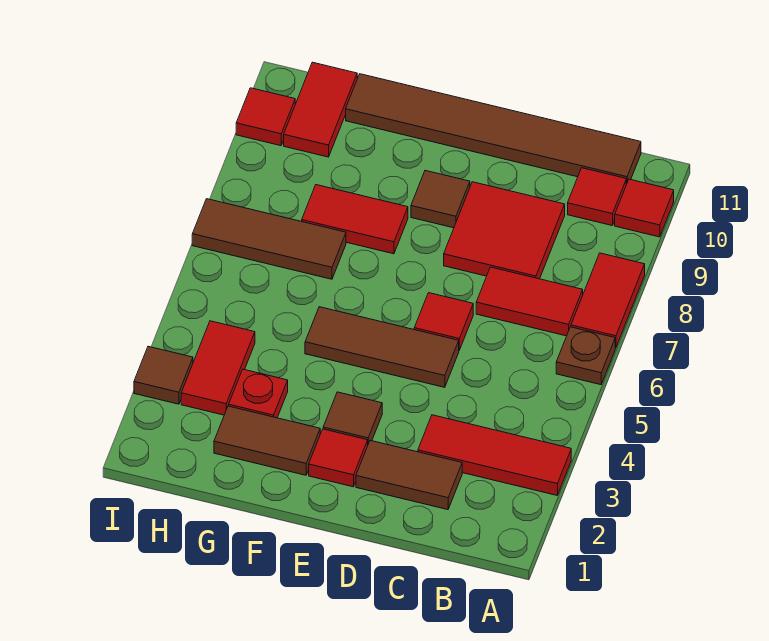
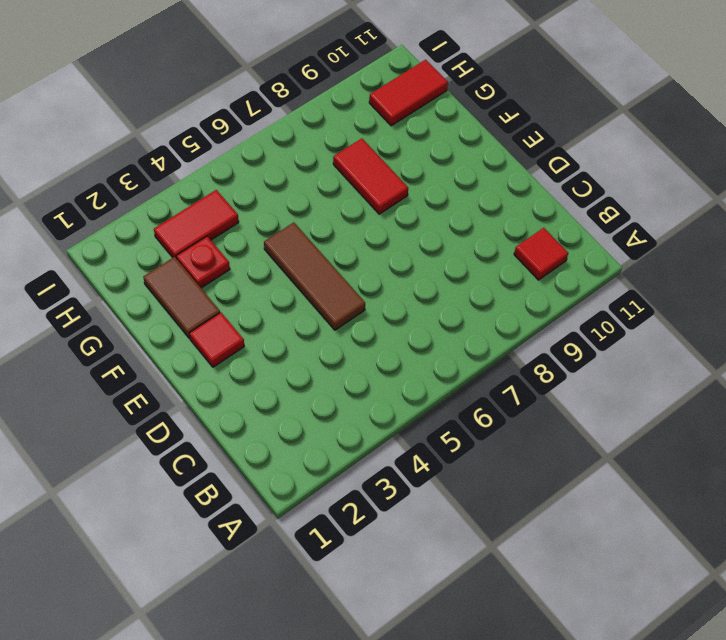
none -> red 1x3 tile [418,415,571,495]
none -> brown 1x1 plate [556,327,615,385]
none -> red 1x2 tile [571,253,645,348]

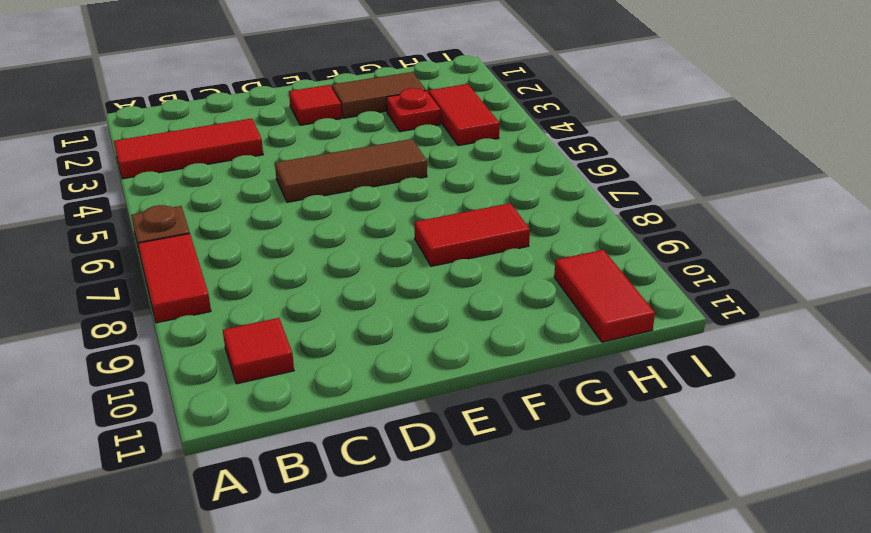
none -> red 1x1 tile [615,179,674,237]
none -> red 1x2 tile [476,267,583,336]
none -> brown 1x6 tile [346,74,641,184]

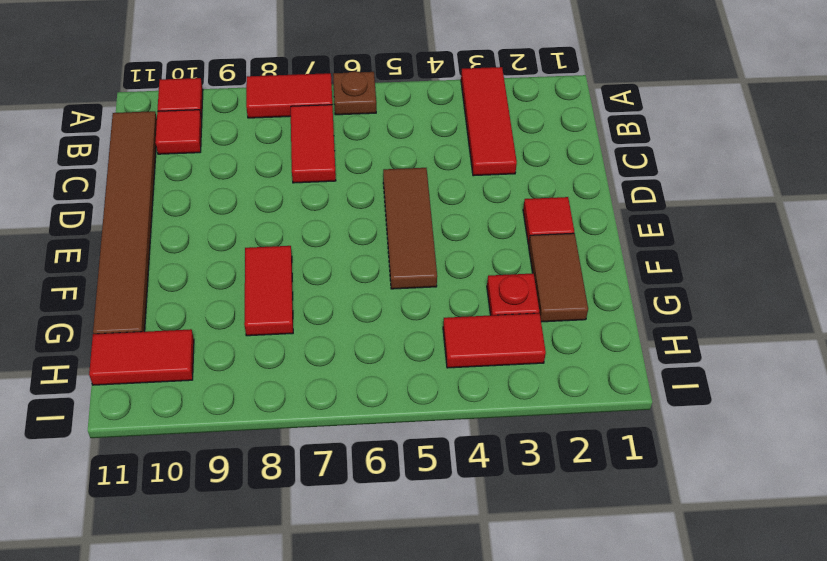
none -> brown 1x2 tile [356,440,462,510]
none -> red 2x2 tile [444,182,565,279]
none -> red 1x1 tile [414,293,473,350]

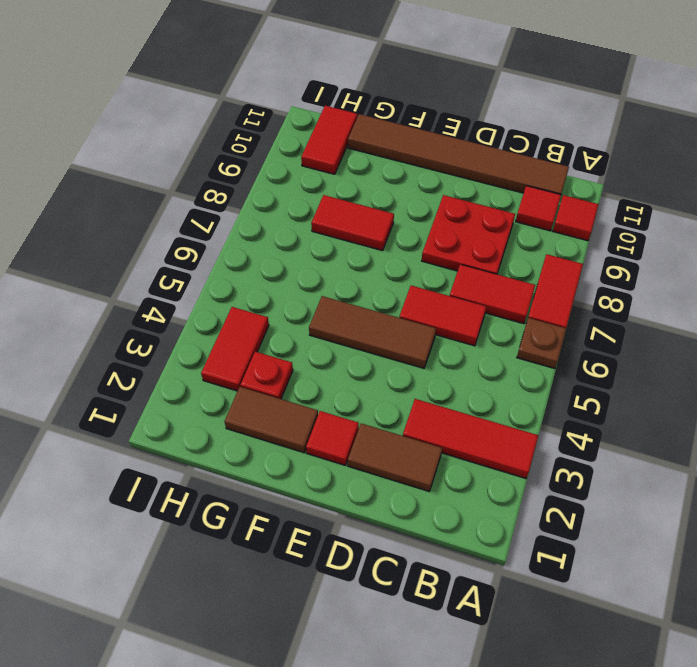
red 1x2 tile [399,286,486,346] -> red 1x1 tile [414,293,473,350]
red 2x2 plate [422,195,515,274] -> red 2x2 tile [444,182,565,279]
none -> brown 1x1 tile [323,392,382,443]
none -> brown 1x1 tile [411,171,470,228]
none -> brown 1x3 tile [192,199,346,279]

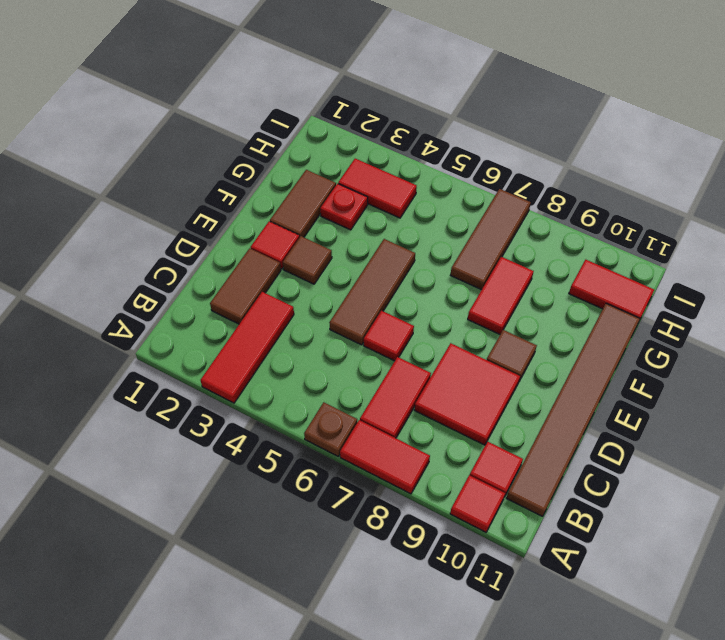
none -> brown 1x1 tile [134,346,193,404]
none -> red 1x1 tile [236,88,295,146]

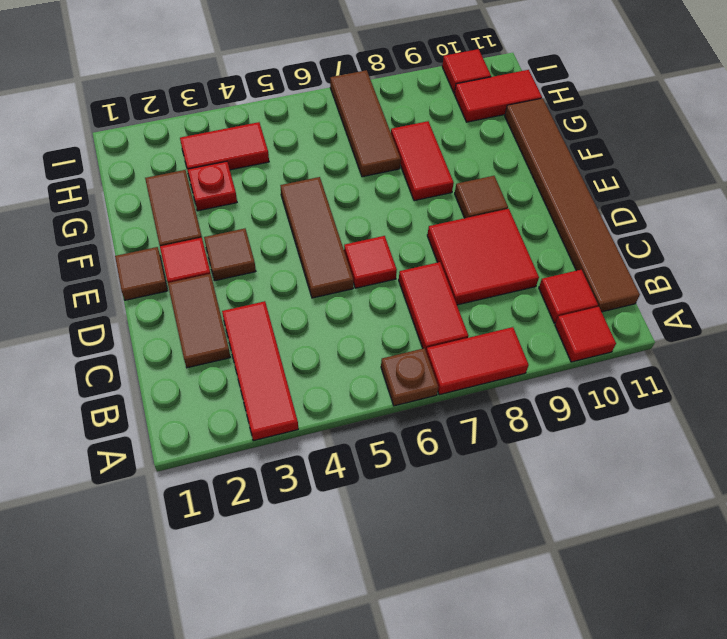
brown 1x1 tile [115,247,168,300] -> brown 1x1 tile moved to [134,346,193,404]

